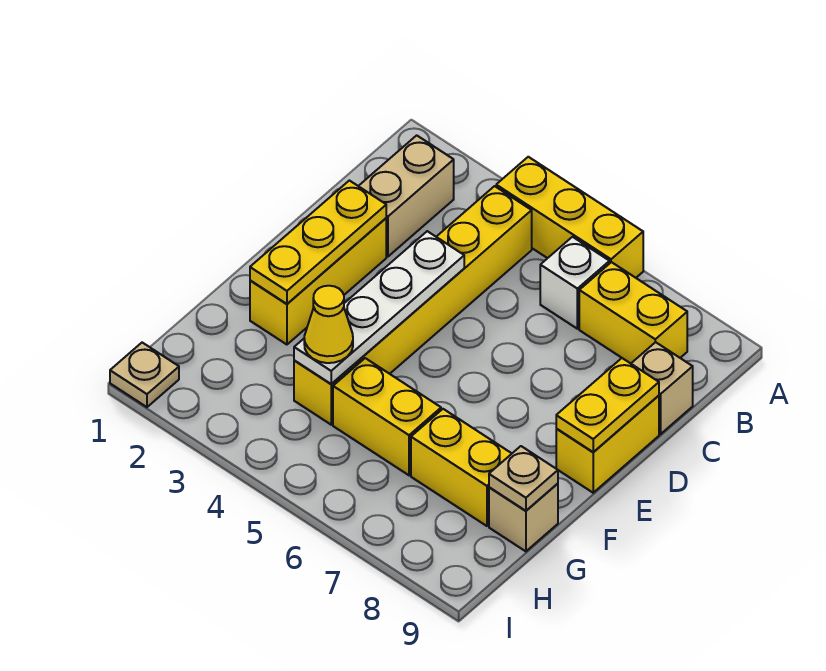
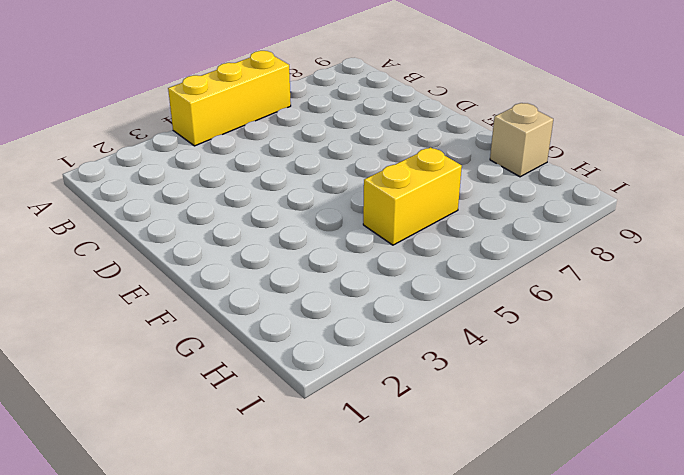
none -> tan 1x2 brick [359,135,454,257]
none -> yellow 1x6 brick [294,186,532,425]
none -> white 1x1 brick [540,237,610,329]

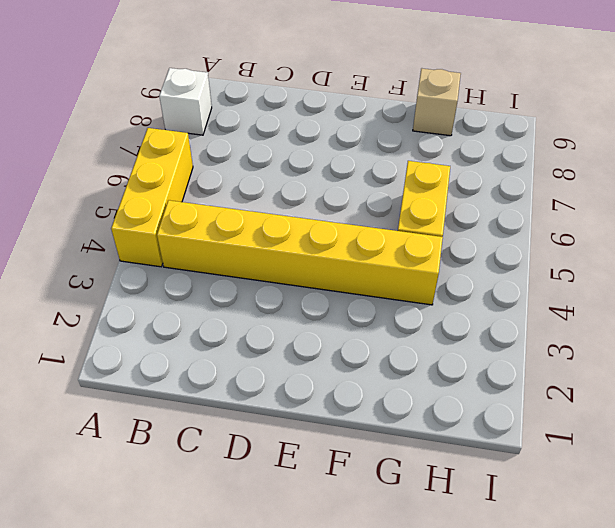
white 1x1 brick [159,68,212,135] -> white 1x1 brick moved to [540,237,610,329]
none -> tan 1x2 brick [359,135,454,257]
none -> yellow 1x2 brick [579,262,687,363]
none -> tan 1x1 brick [631,342,693,434]

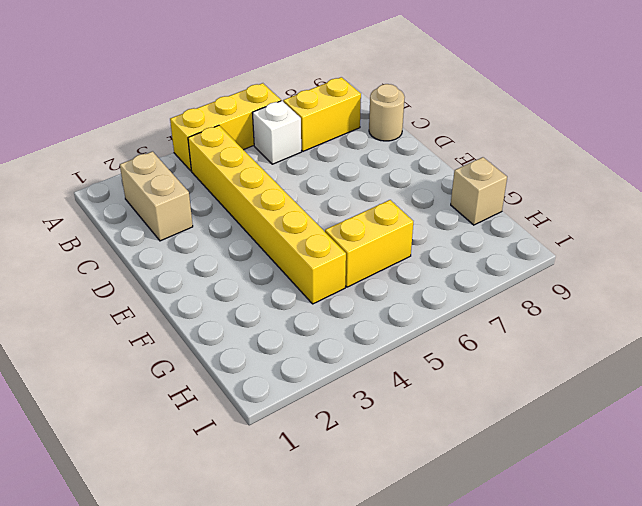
tan 1x1 round brick [369,84,405,141] -> tan 1x1 brick [631,342,693,434]
none -> yellow 1x3 brick [250,218,386,345]
none -> yellow 1x2 brick [556,396,659,493]
none -> yellow 1x2 brick [411,409,512,526]

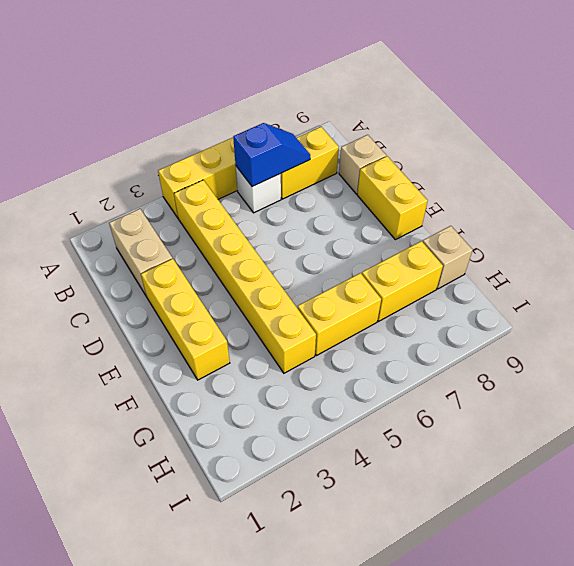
blue 1x2 slope [233,123,310,187] -> none
none -> tan 1x1 plate [110,343,179,407]
none -> yellow 1x3 plate [250,181,386,304]
none -> white 1x4 plate [294,231,464,384]

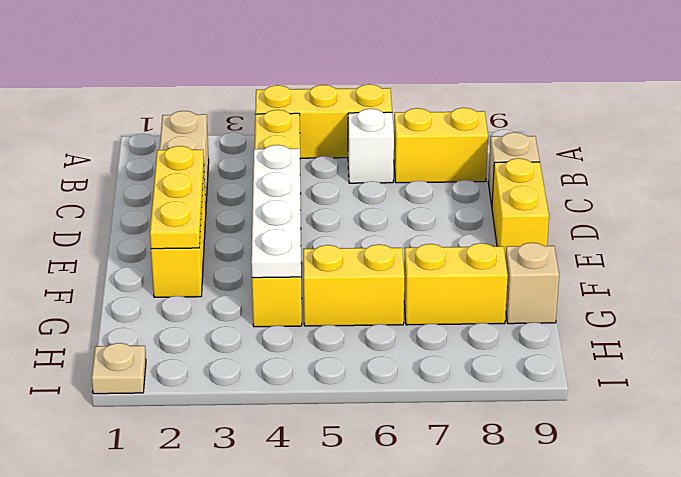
none -> yellow 1x2 plate [556,358,659,452]
none -> tan 1x1 plate [489,446,558,511]
none -> yellow 1x1 cone [304,286,353,363]

